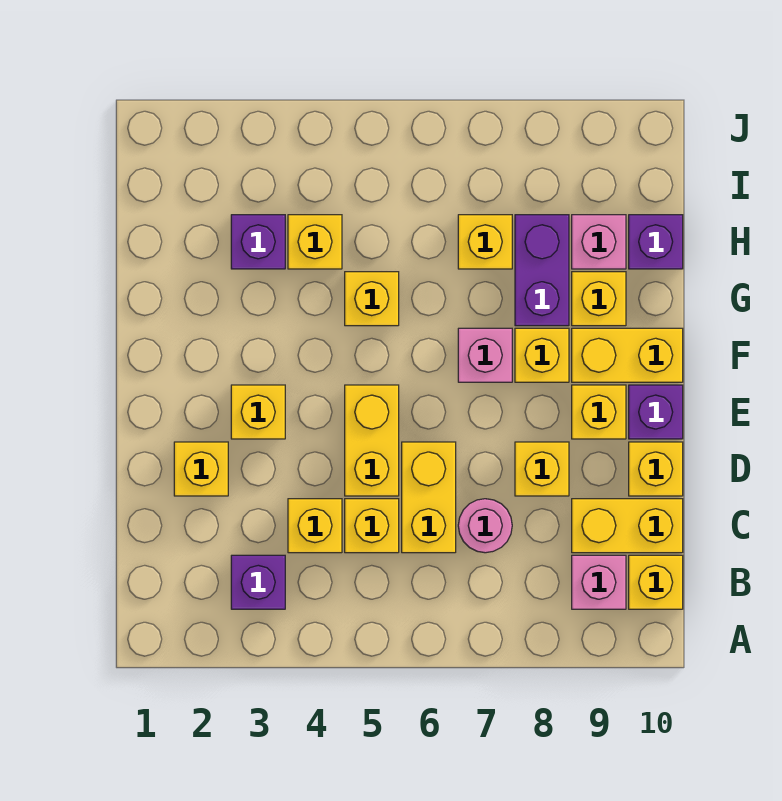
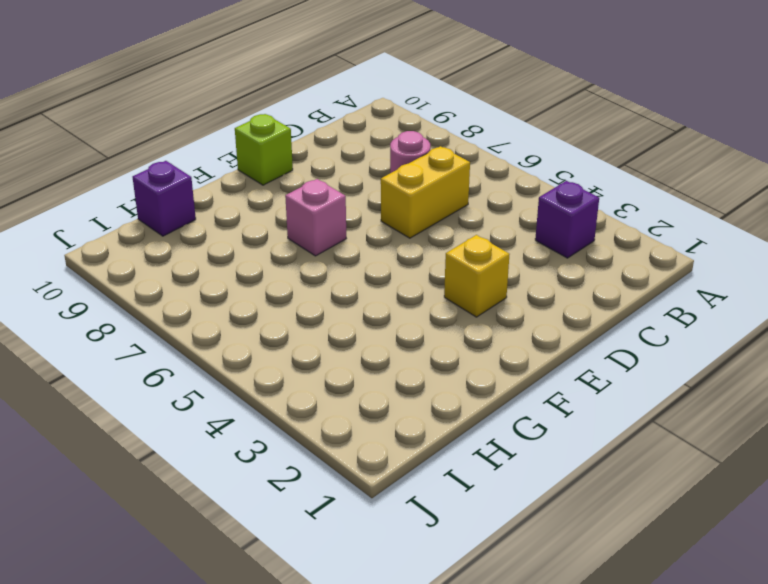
lime 1x1 brick [235,114,293,185] -> purple 1x1 brick [629,385,683,439]
none -> pink 1x1 brick [572,555,626,609]
none -> yellow 1x1 brick [629,555,683,609]
none -> yellow 1x1 brick [288,499,342,553]

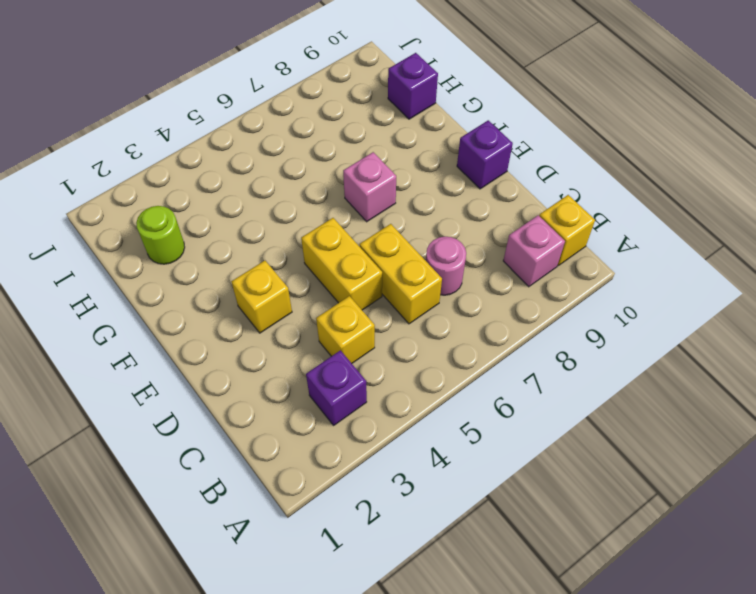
lime 1x1 round brick [136,206,185,264] -> none
none -> yellow 1x1 brick [345,499,399,553]
none -> yellow 1x2 brick [572,499,683,553]
none -> yellow 1x1 brick [174,442,228,496]

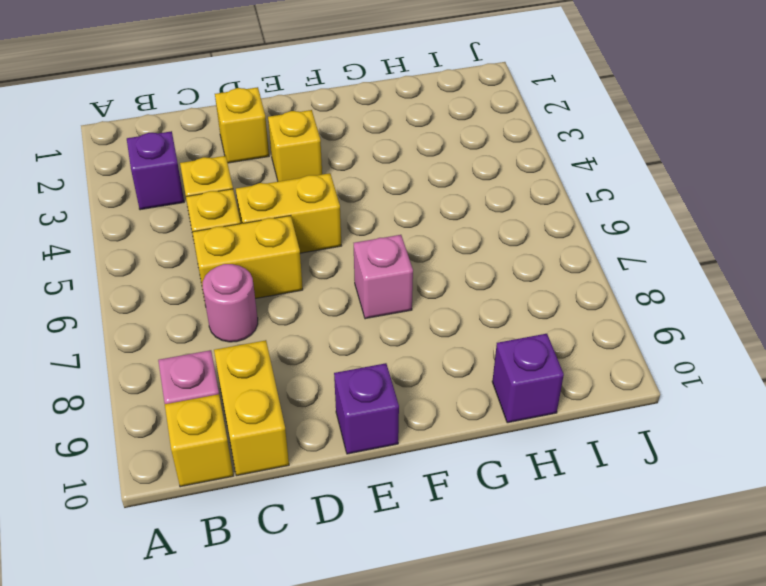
none -> yellow 1x1 brick [515,442,569,496]
none -> yellow 1x1 brick [629,442,683,496]
none -> yellow 1x1 brick [572,385,626,439]

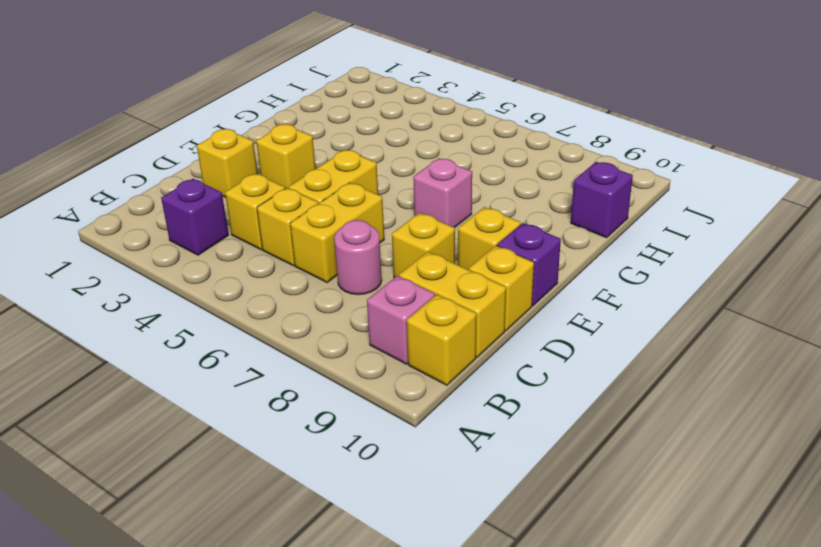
none -> yellow 1x1 brick [515,328,569,382]
none -> yellow 1x2 brick [572,328,683,382]
none -> yellow 1x1 brick [345,272,399,326]

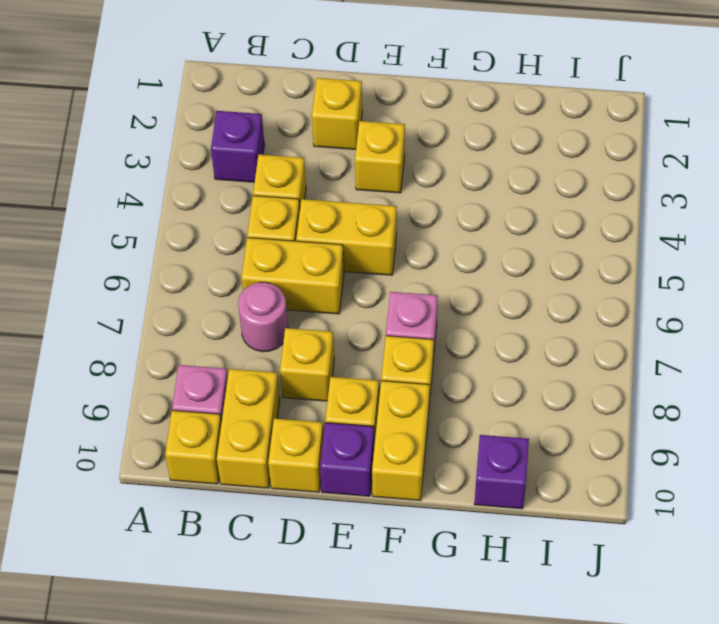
none -> yellow 1x1 brick [345,272,399,326]
none -> purple 1x2 brick [515,215,569,326]
none -> yellow 1x1 brick [572,272,626,326]

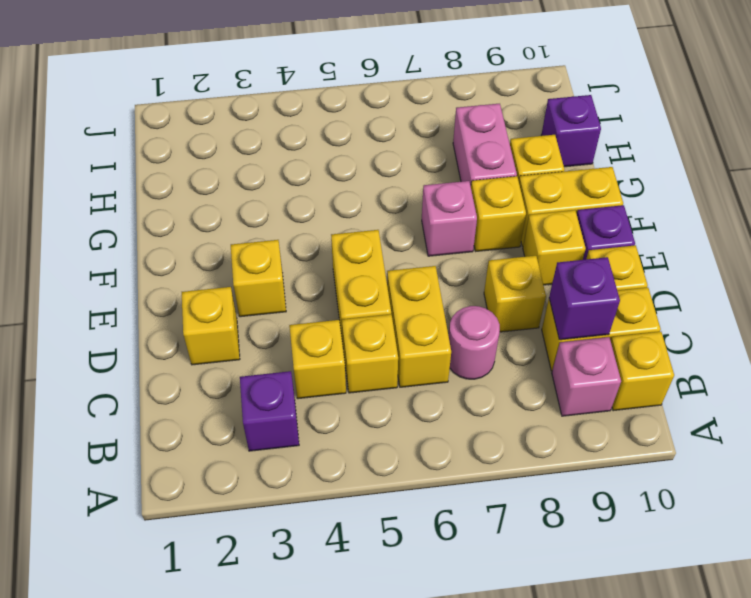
purple 1x1 brick [549,257,620,340] -> purple 1x1 brick moved to [231,215,285,269]
pink 1x2 brick [453,104,517,186] -> purple 1x2 brick [515,215,569,326]
none -> yellow 1x1 brick [345,272,399,326]
none -> yellow 1x1 brick [288,215,342,269]
none -> yellow 1x1 brick [458,215,512,269]

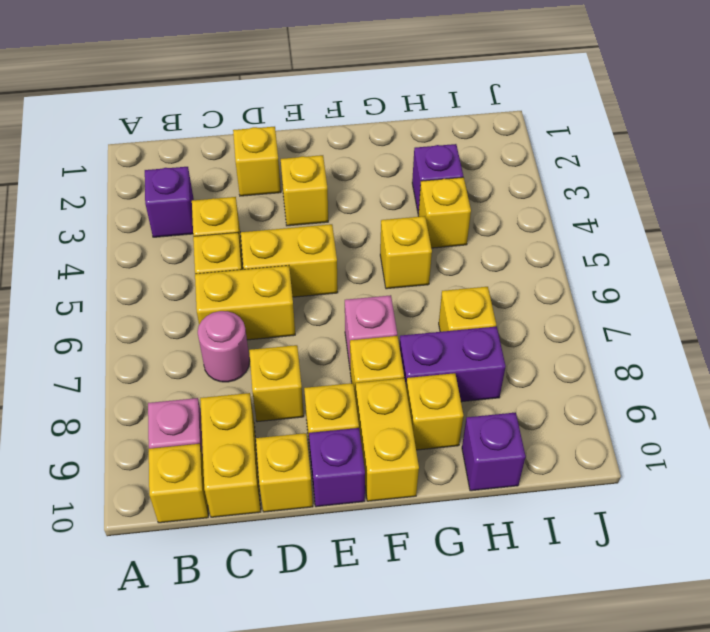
none -> pink 1x1 brick [572,215,626,269]

